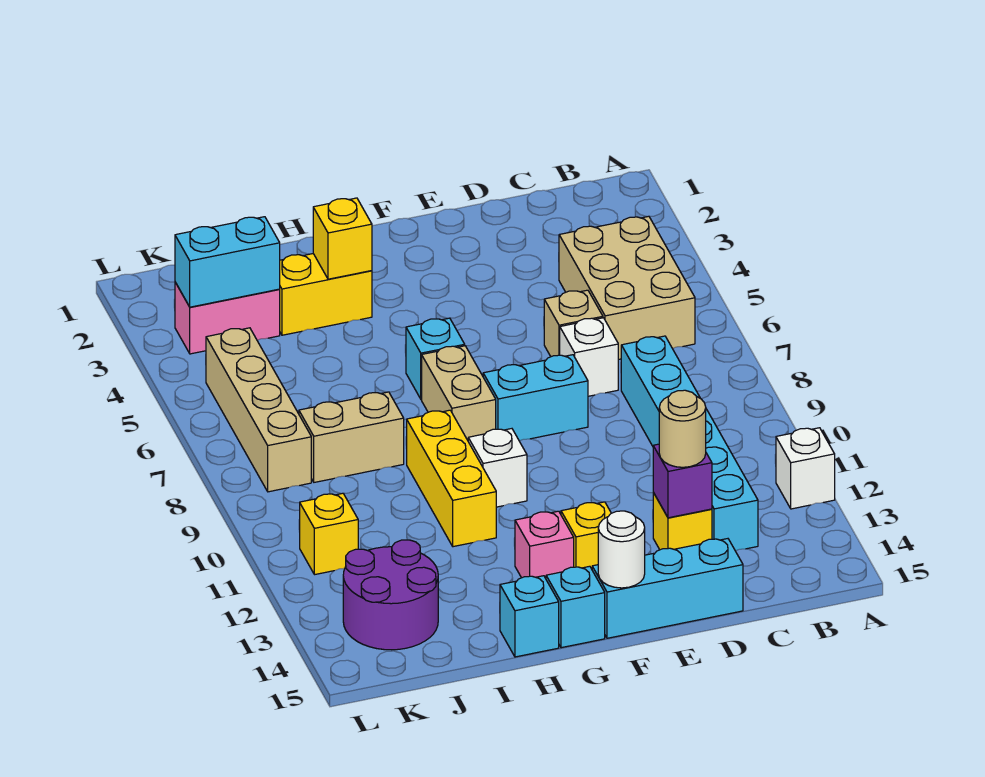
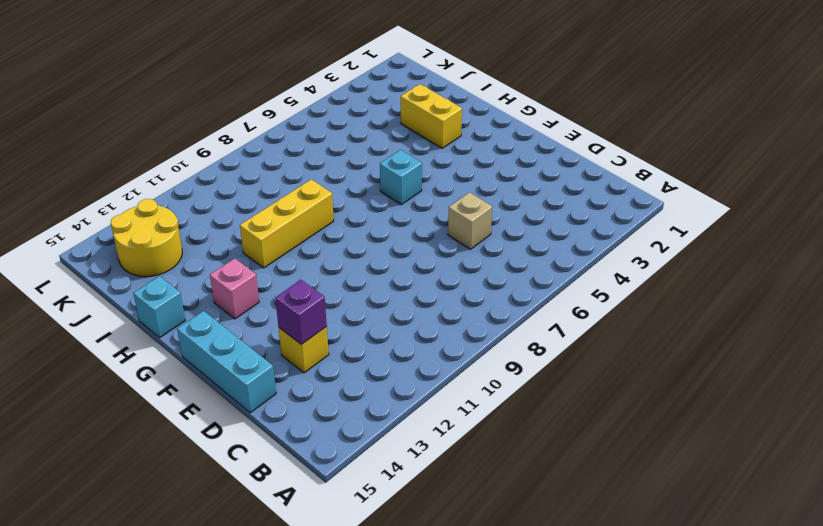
yellow 2x2 round brick [111,199,182,277] -> purple 2x2 round brick [343,540,438,650]
none -> white 1x1 brick [776,428,835,509]
none -> tan 2x3 brick [559,216,695,360]
none -> cyan 1x6 brick [621,336,758,551]

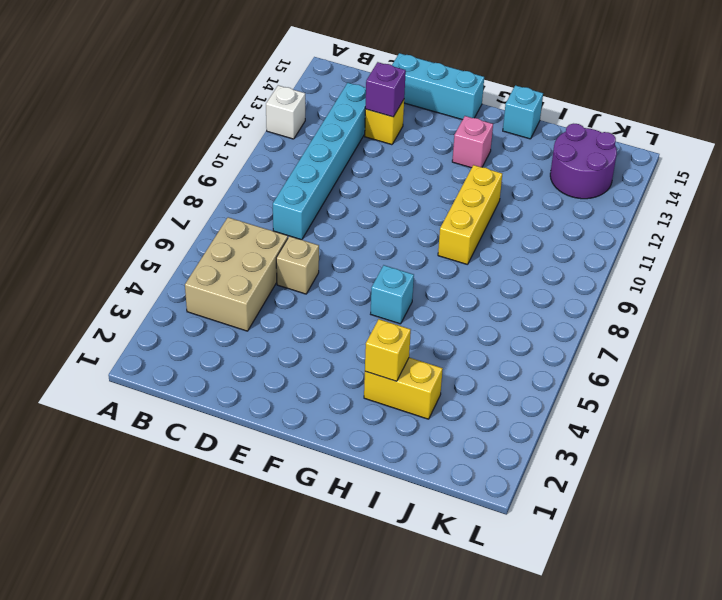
none -> white 1x1 brick [560,318,618,396]
none -> cyan 1x2 brick [483,355,588,441]
none -> yellow 1x1 brick [561,502,611,569]

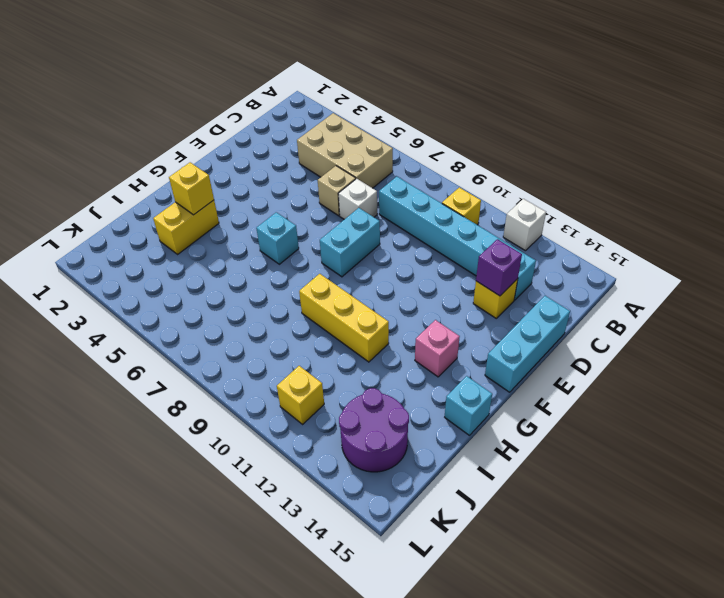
yellow 1x1 brick [442,187,481,225] -> yellow 1x1 brick moved to [561,502,611,569]
none -> tan 1x2 brick [422,346,496,440]
none -> white 1x1 brick [468,429,527,507]
none -> cyan 1x1 brick [546,566,605,648]

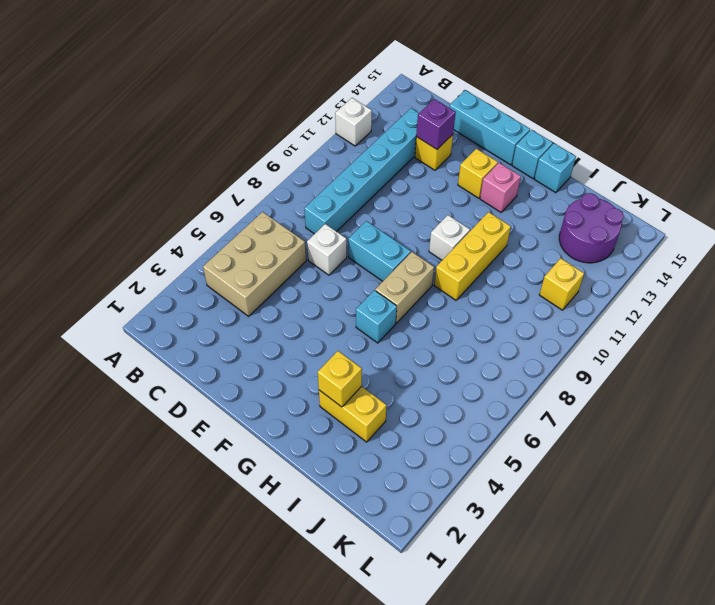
none -> tan 1x1 brick [544,290,603,357]
none -> tan 1x2 brick [299,392,404,482]
none -> pink 1x2 brick [175,282,280,354]

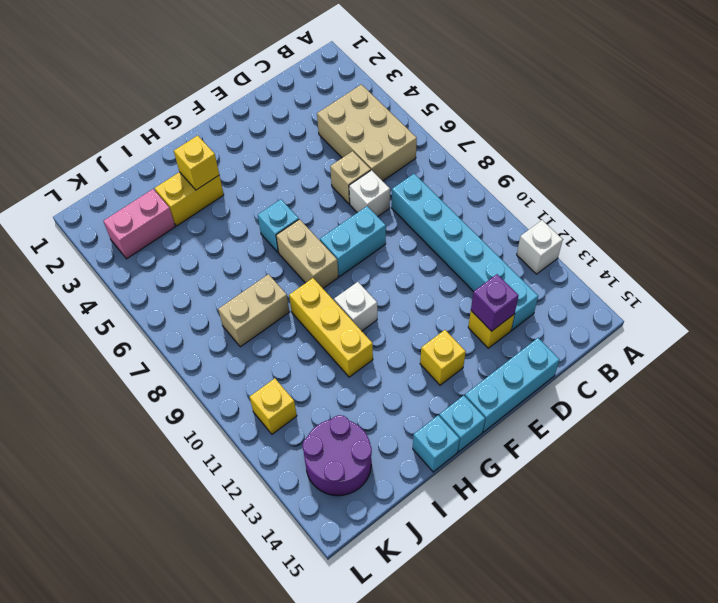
none -> pink 1x1 brick [515,511,574,578]
none -> tan 1x4 brick [206,328,311,492]
none -> white 1x1 round brick [598,511,645,588]

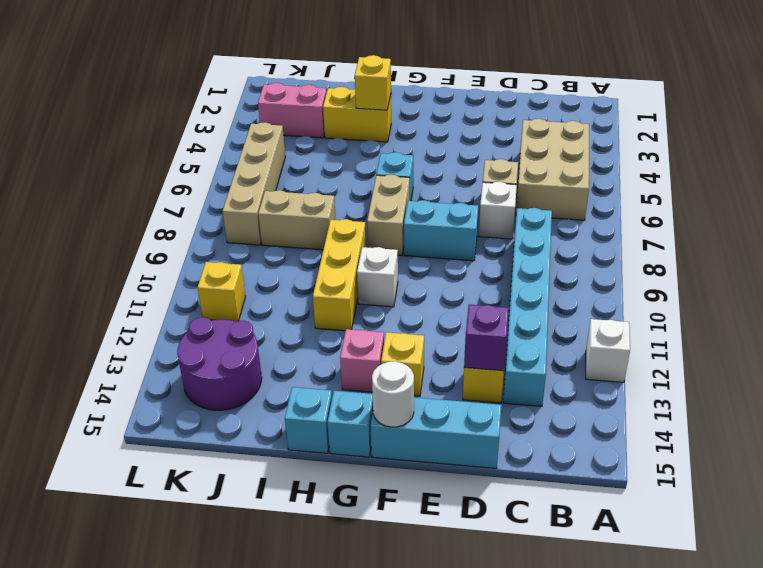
none -> cyan 1x2 brick [175,217,280,307]
none -> tan 1x1 round brick [659,390,706,467]

